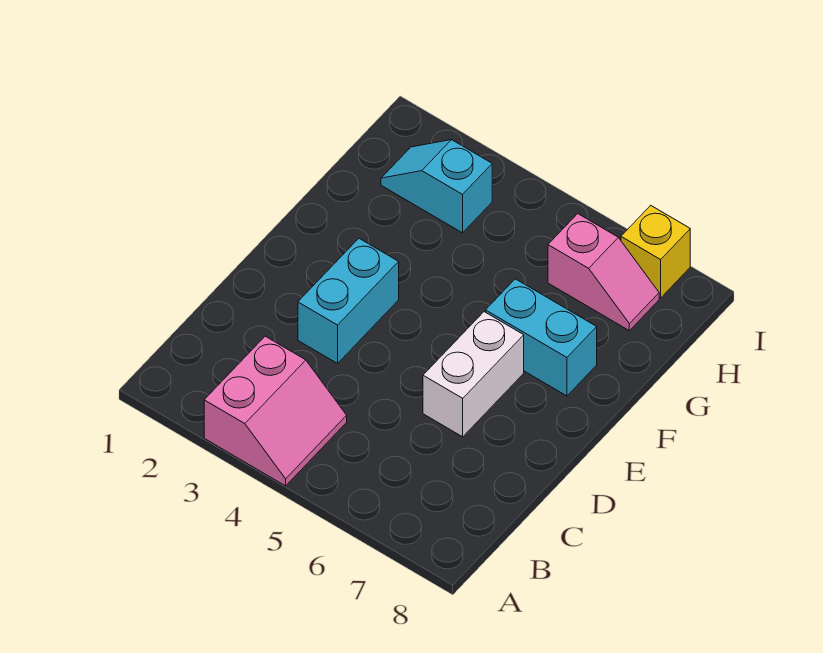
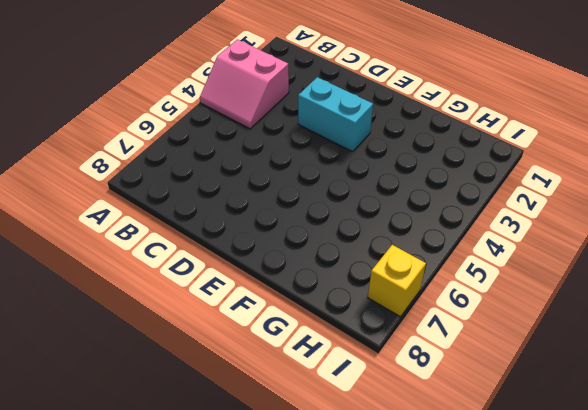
none -> white 1x2 brick [423,312,524,437]
none -> cyan 1x2 brick [486,279,597,396]

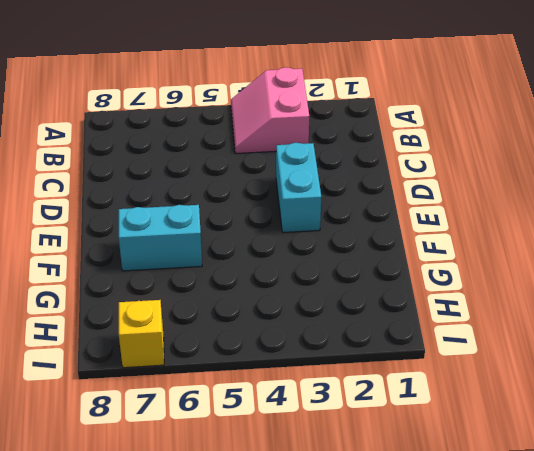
none -> white 1x2 brick [423,312,524,437]
none -> cyan 1x2 slope [381,140,492,233]

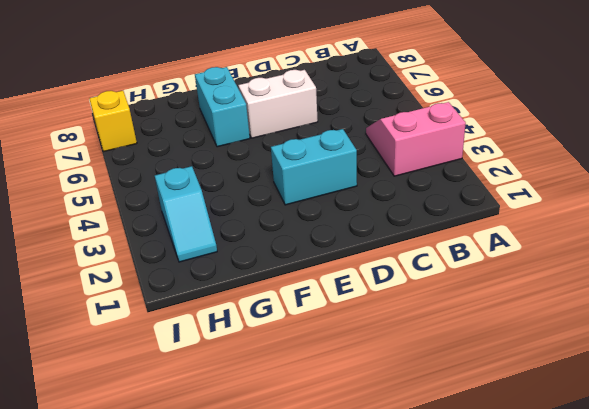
none -> pink 1x2 slope [548,214,659,330]

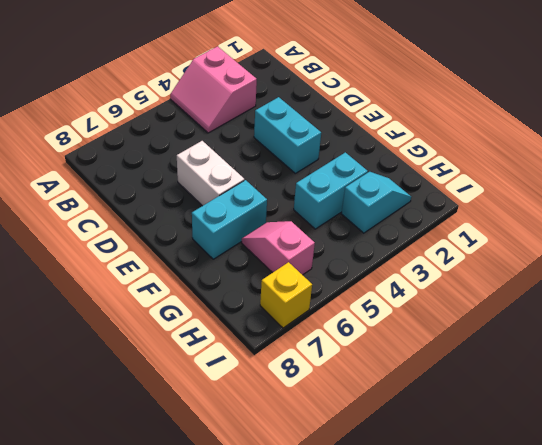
cyan 1x2 brick [294,152,368,229] -> none
pink 1x2 slope [242,221,315,275] -> pink 1x2 slope turned to [548,214,659,330]

